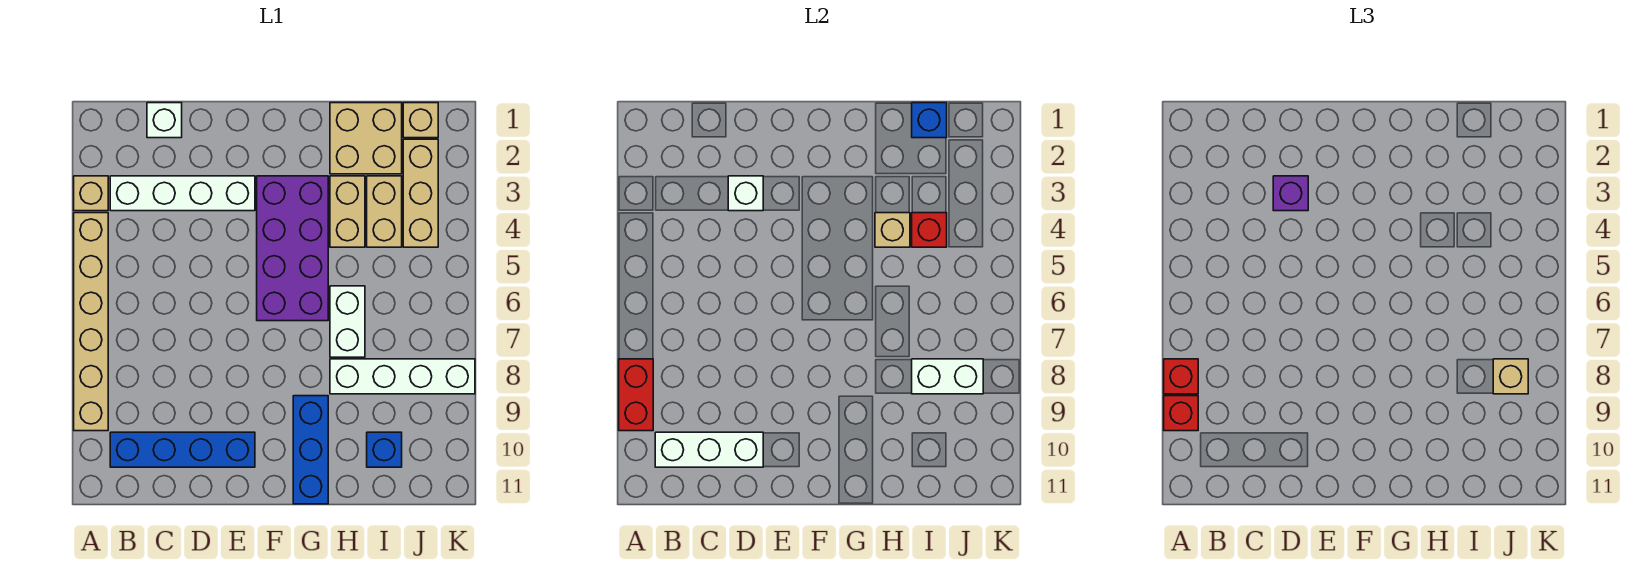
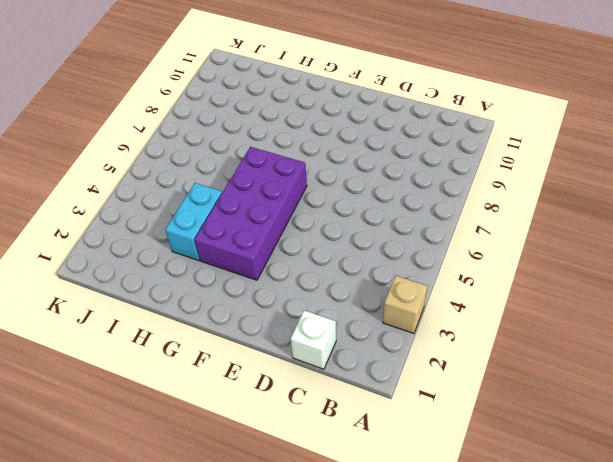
cyan 1x2 brick [165,183,222,261] -> tan 1x2 brick [330,176,365,247]
none -> tan 1x6 brick [74,213,108,431]
none -> white 1x4 brick [110,176,255,211]
none -> blue 1x4 brick [110,432,255,467]

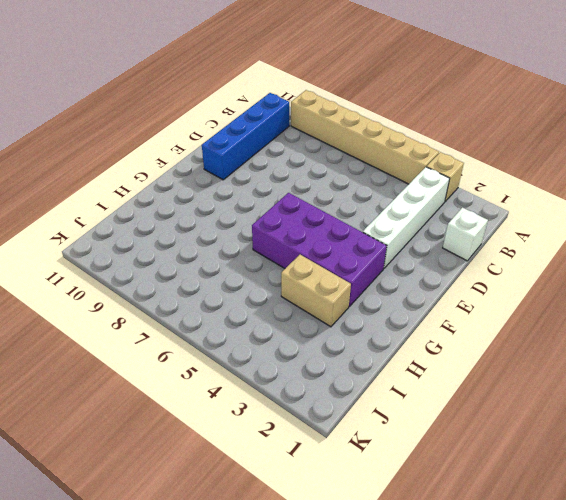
none -> blue 1x3 brick [293,396,328,504]
none -> tan 2x2 brick [330,103,402,174]
none -> white 1x2 brick [330,286,365,357]

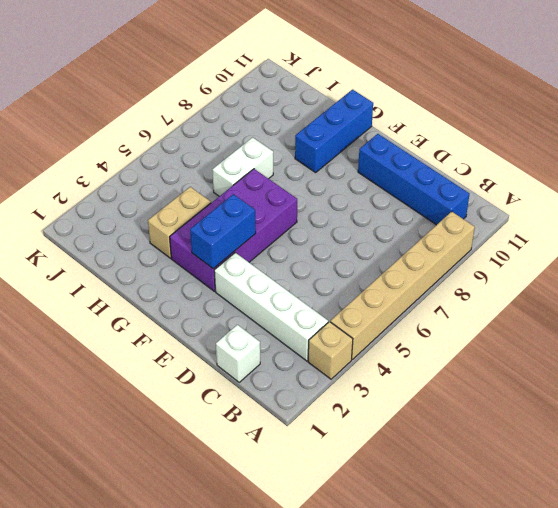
blue 1x2 brick [190,194,256,269] -> none
none -> tan 2x2 brick [330,103,402,174]
none -> white 1x4 brick [330,359,475,394]
none -> tan 1x2 brick [367,176,402,247]

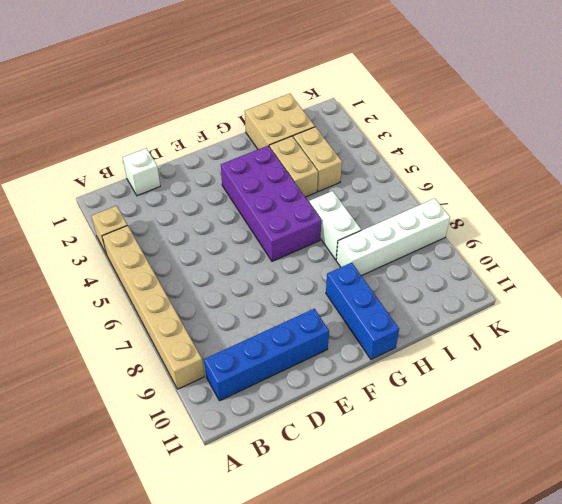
none -> white 1x4 brick [110,176,255,211]
none -> blue 1x1 brick [367,432,402,467]
none -> tan 1x1 brick [403,103,438,138]

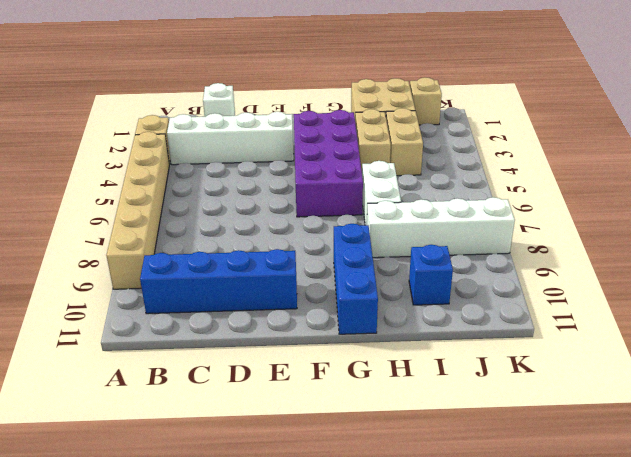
none -> tan 1x3 brick [403,139,438,247]
none -> red 1x2 brick [619,359,653,431]
none -> white 1x3 brick [655,432,763,467]

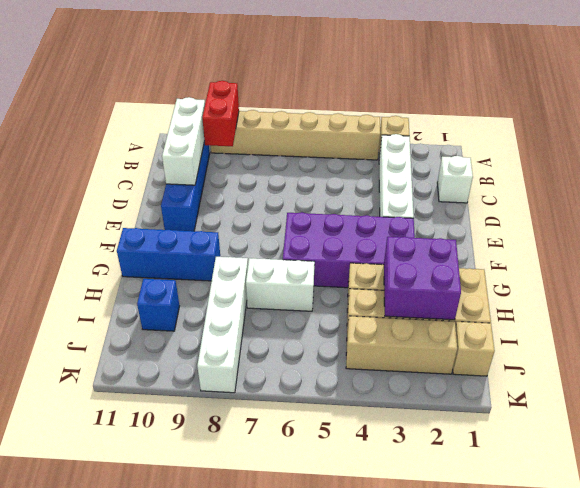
red 1x2 brick [202,81,239,146] -> red 1x2 brick turned to [619,359,653,431]
purple 2x2 brick [384,237,461,320] -> none
none -> white 1x1 brick [728,176,763,211]
none -> tan 1x1 brick [875,213,910,247]
none -> blue 1x1 brick [912,103,947,138]

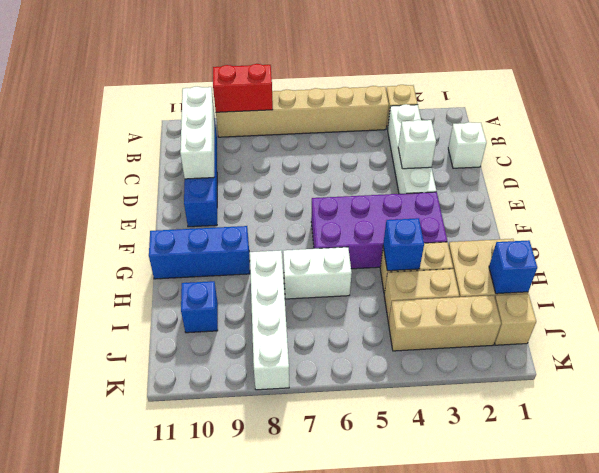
blue 1x1 brick [383,218,424,271] -> tan 1x1 brick [875,213,910,247]
none -> red 1x1 brick [912,213,947,247]
none -> white 1x2 brick [912,359,983,394]
none -> red 1x1 brick [1164,359,1198,394]

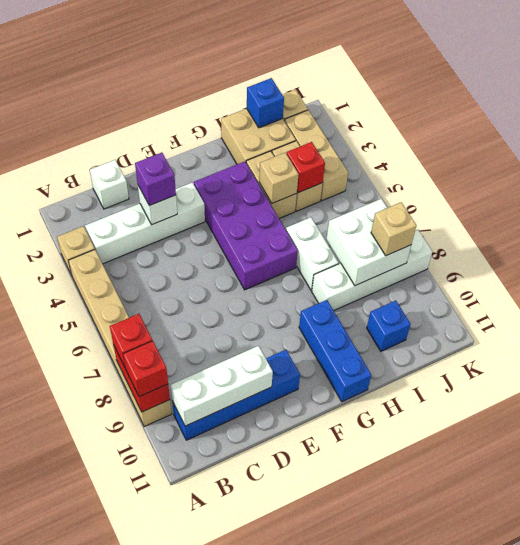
white 2x2 brick [326,199,411,286] -> white 1x2 brick [912,359,983,394]

